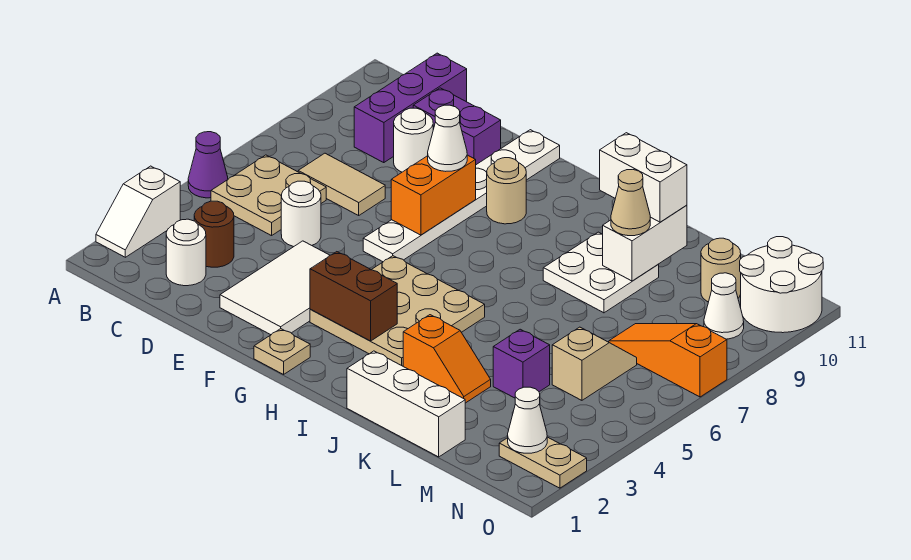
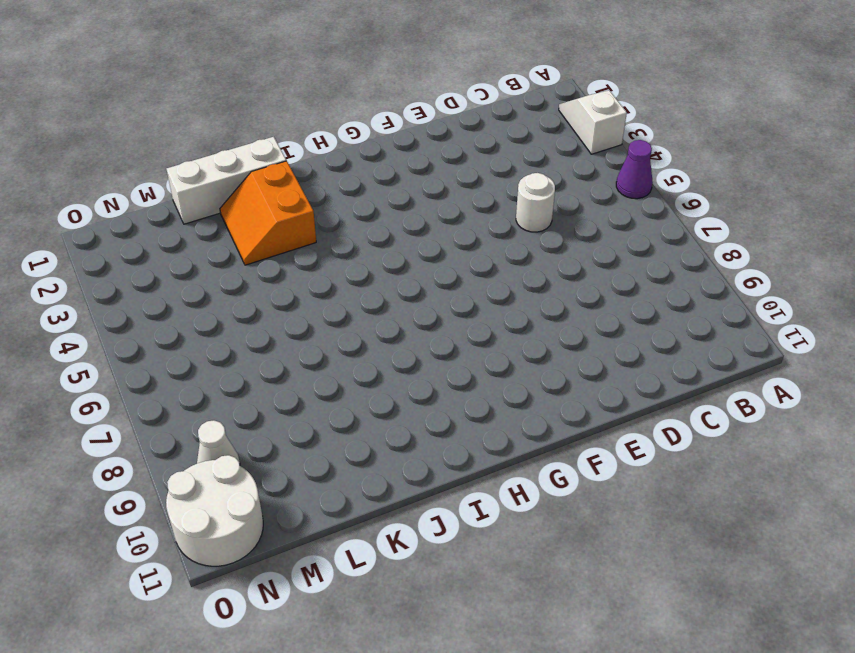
orange 2x2 slope [220,161,316,265] -> orange 1x2 slope [403,315,491,403]
none -> tan 2x2 plate [211,155,326,236]
none -> white 1x1 round brick [166,219,206,286]
none -> brown 1x1 round brick [194,201,234,267]
none -> tan 1x2 tile [298,153,385,215]

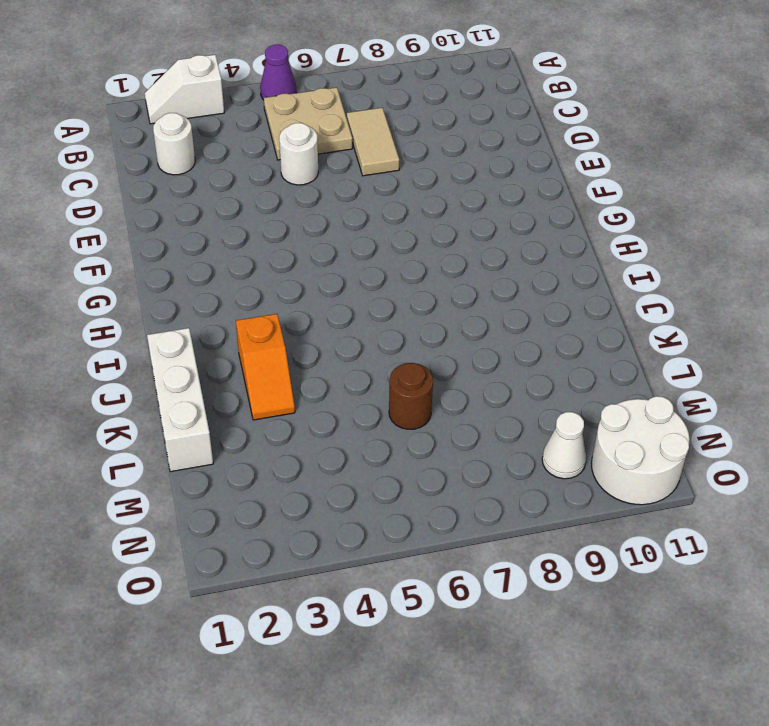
brown 1x1 round brick [389,363,433,429] -> brown 1x1 round brick moved to [194,201,234,267]
none -> purple 1x3 brick [354,53,467,163]
none -> white 1x1 round brick [394,108,433,172]
none -> purple 1x2 brick [413,88,501,165]
none -> white 2x3 tile [220,241,330,335]

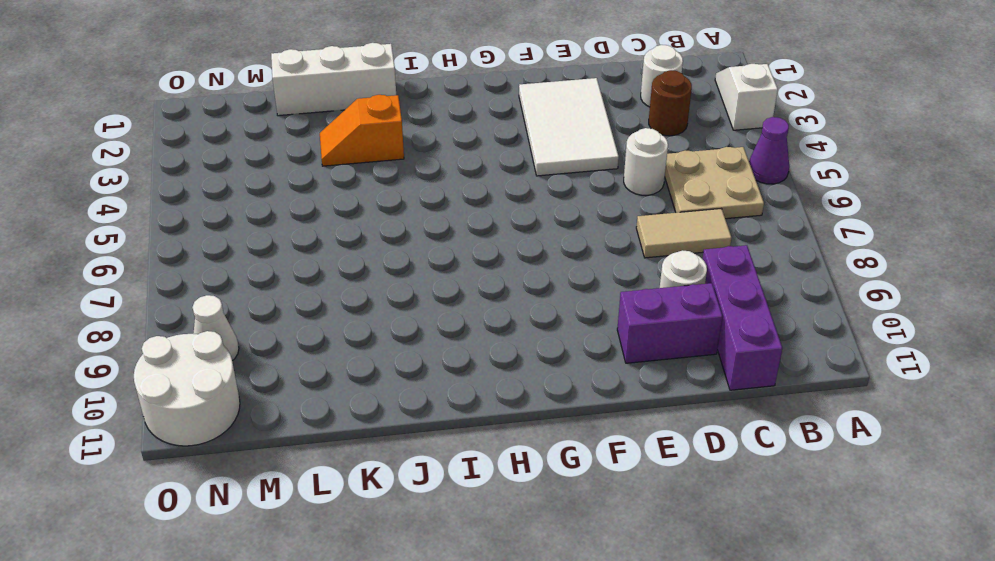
none -> white 1x6 plate [363,130,560,262]
none -> tan 1x1 plate [254,329,310,374]
none -> tan 3x3 plate [310,256,485,366]
none -> tan 1x1 round brick [487,158,526,224]

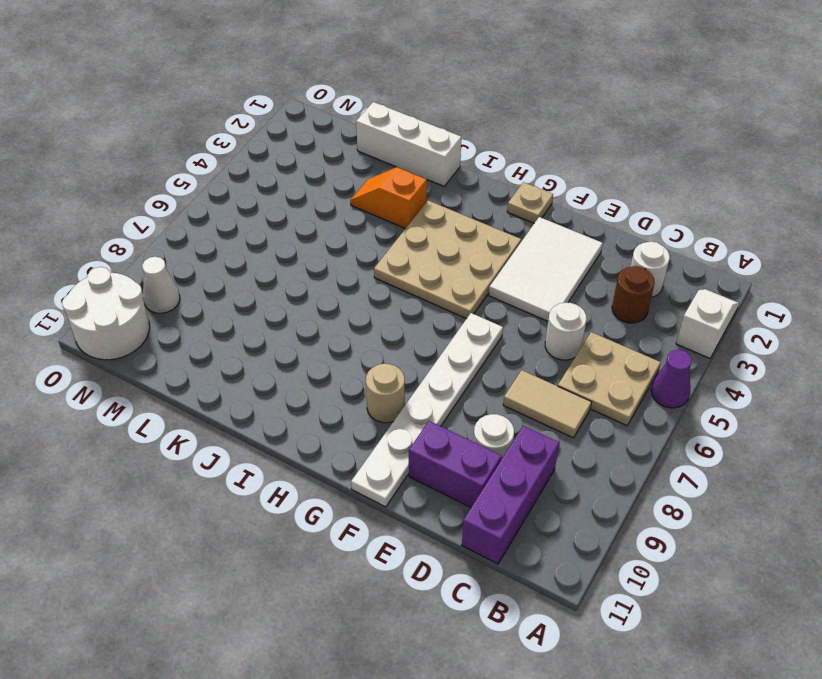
none -> white 2x2 plate [543,232,659,313]
none -> purple 1x1 brick [493,329,550,398]
none -> tan 1x2 slope [552,327,637,400]
none -> orange 1x3 slope [609,323,727,397]

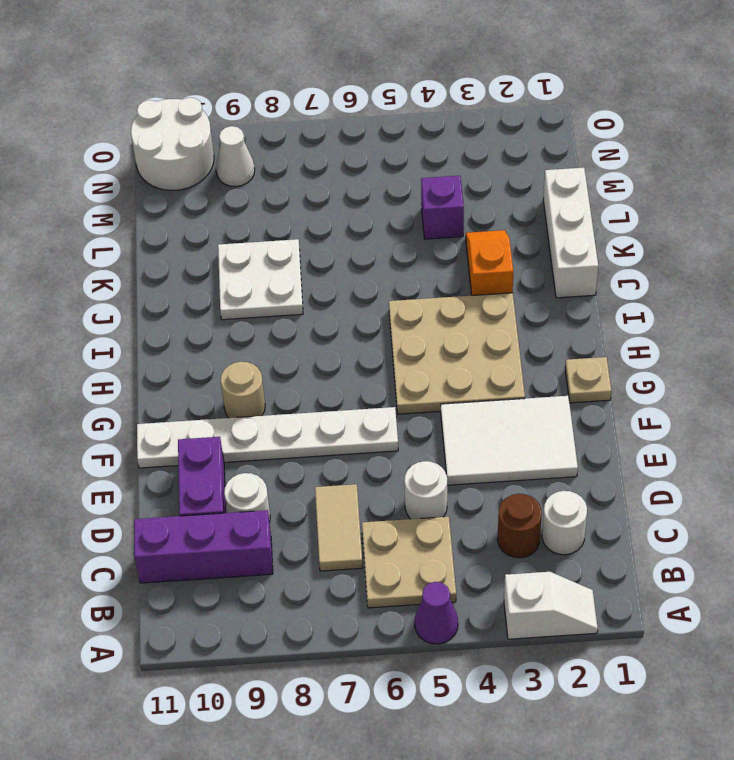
none -> tan 1x2 slope [552,327,637,400]
none -> orange 1x3 slope [609,323,727,397]
none -> tan 1x1 round brick [701,238,741,302]
none -> tan 1x2 plate [499,437,587,488]

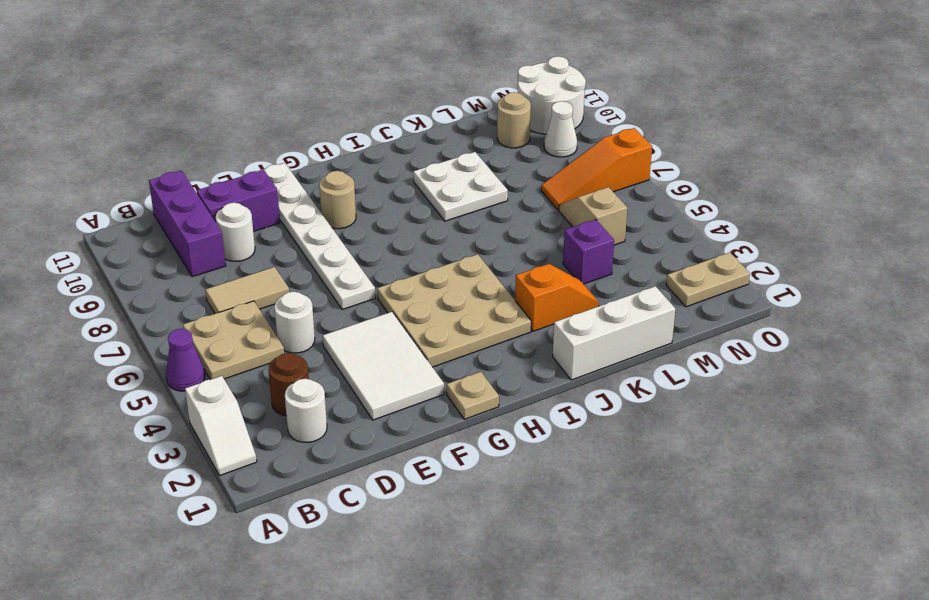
none -> orange 1x2 brick [391,155,476,235]
none -> brown 1x2 brick [310,252,397,341]
none -> white 1x2 brick [603,205,687,281]
none -> white 1x1 cone [508,387,547,453]

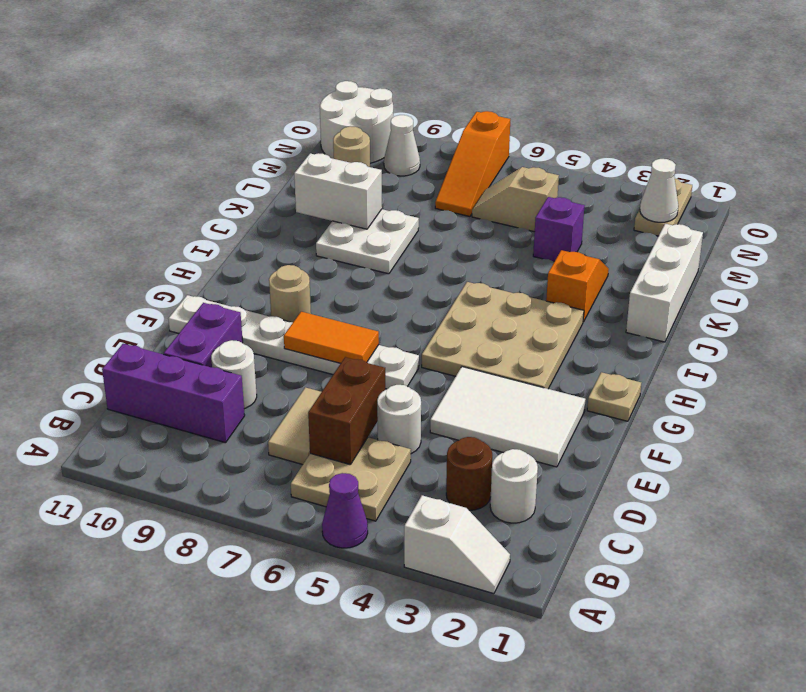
brown 1x2 brick [308,357,385,465] -> brown 1x2 brick moved to [310,252,397,341]
orange 1x2 tile [284,312,379,364] -> orange 1x2 brick [391,155,476,235]
none -> white 1x1 cone [428,105,467,171]
none -> white 1x2 brick [600,133,687,222]
none -> tan 1x1 cone [611,170,650,236]

